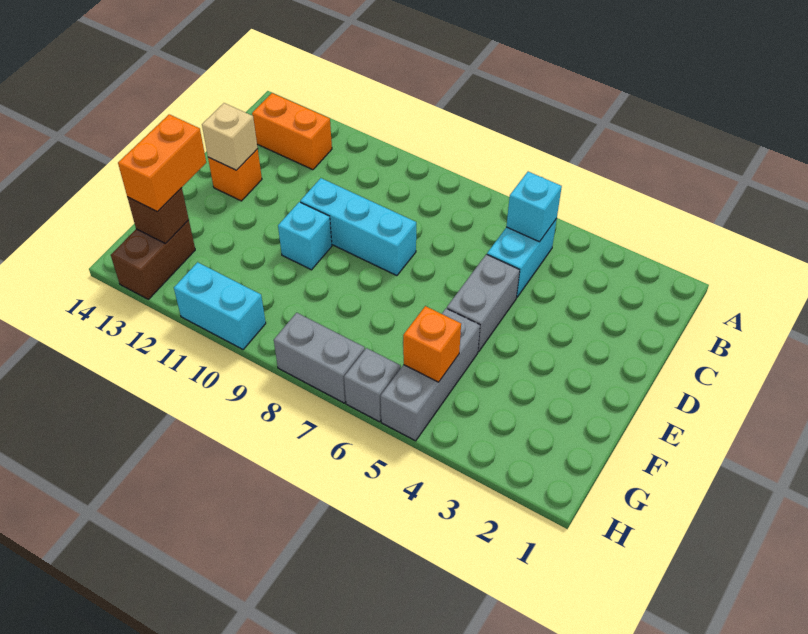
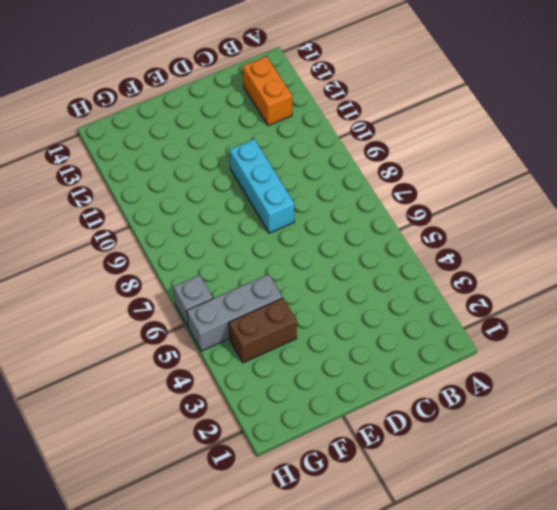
brown 1x2 brick [229,298,297,363] -> brown 1x2 brick moved to [111,220,195,299]
none -> cyan 1x2 brick [487,219,557,297]
none -> grey 1x2 brick [447,254,520,352]
none -> orange 1x1 brick [208,149,262,201]

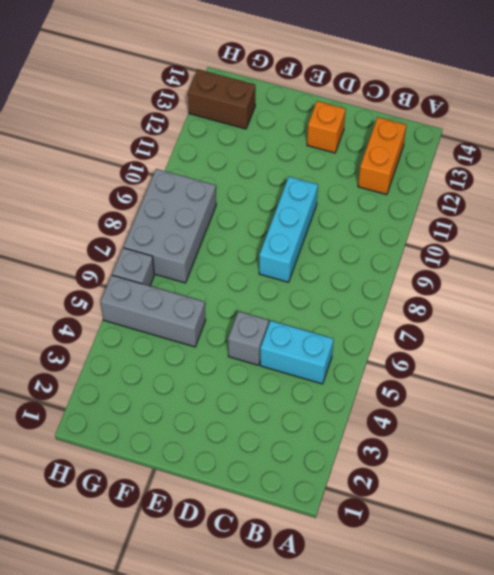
grey 1x1 brick [228,311,269,365] -> grey 1x2 brick [447,254,520,352]
grey 2x3 brick [124,169,216,283] -> grey 1x2 brick [274,313,365,403]
none -> cyan 1x1 brick [278,202,332,270]
none -> cyan 1x2 brick [174,262,266,349]
none -> cyan 1x1 brick [506,172,562,242]

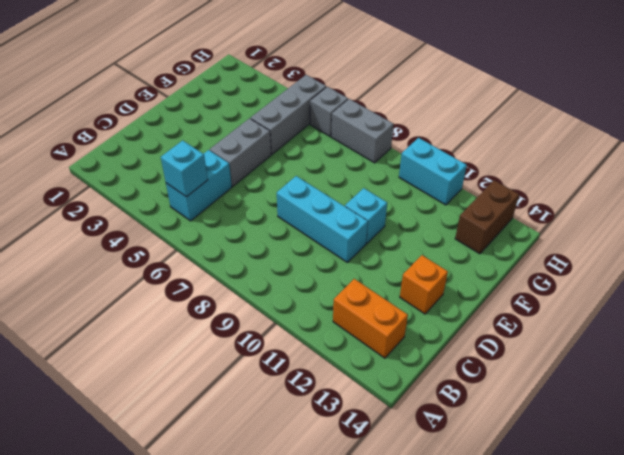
none -> tan 1x1 brick [202,103,258,170]
none -> orange 1x1 brick [403,306,461,382]
none -> brown 1x1 brick [127,188,189,243]

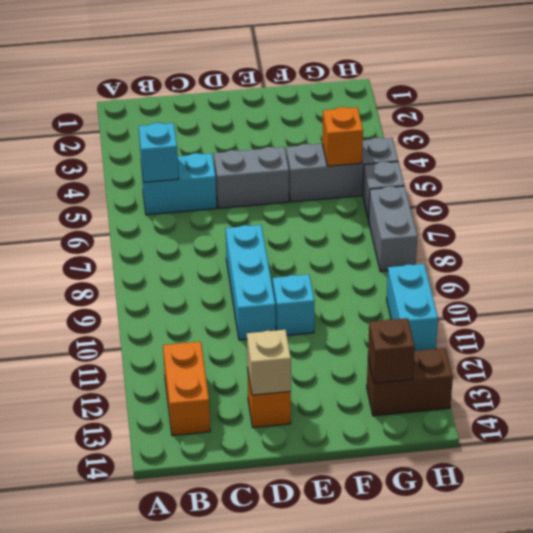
none -> orange 1x2 brick [118,114,206,212]

